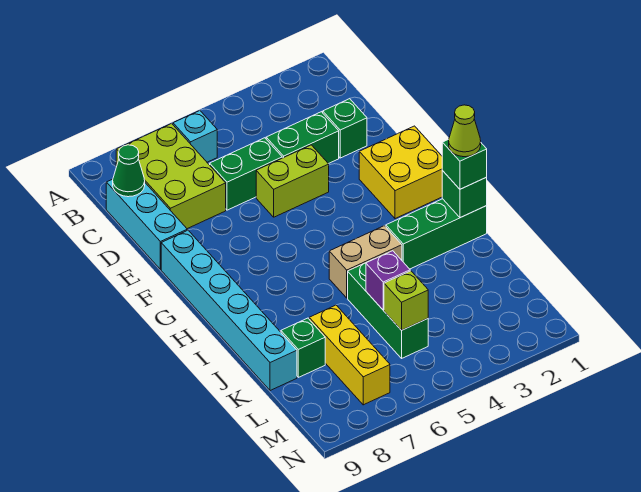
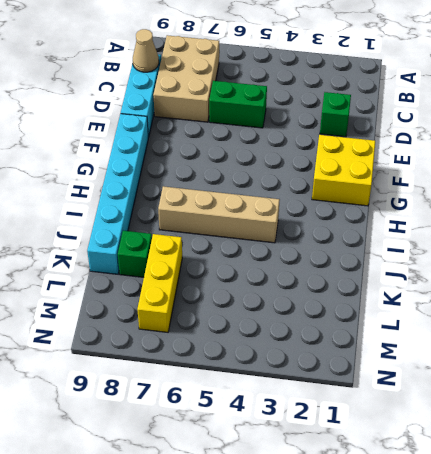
tan 2x3 brick [153,35,219,122] -> lime 2x3 brick [116,124,226,229]
tan 1x1 cone [133,29,159,72] -> green 1x1 cone [113,145,145,197]
tan 1x4 brick [158,186,280,243] -> tan 1x2 brick [329,226,402,298]
none -> cyan 1x1 brick [173,110,217,162]
none -> green 1x2 brick [266,112,339,164]
none -> lime 1x2 brick [256,145,329,217]

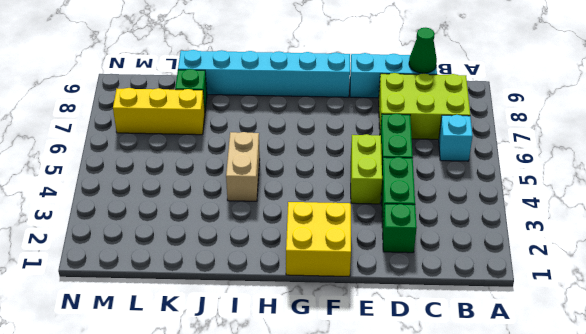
none -> green 1x3 brick [386,199,487,269]
none -> green 1x3 brick [348,263,428,358]
none -> green 1x1 brick [442,171,487,218]

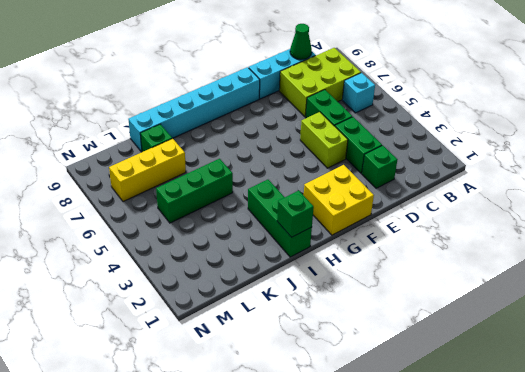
none -> tan 1x2 brick [329,226,402,298]
none -> purple 1x1 brick [366,251,410,310]
none -> lime 1x1 brick [384,271,428,330]

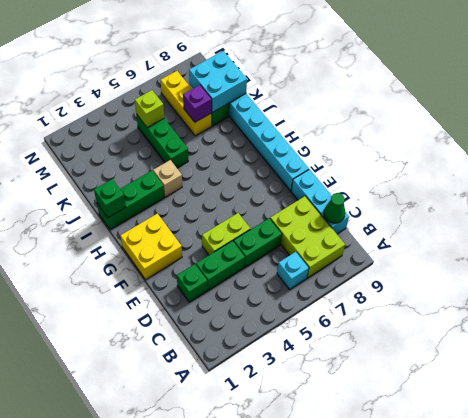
tan 1x1 brick [153,160,182,197] -> tan 1x2 brick [329,226,402,298]
purple 1x1 brick [183,85,212,122] -> purple 1x1 brick moved to [366,251,410,310]
cyan 2x2 brick [189,51,247,112] -> none
none -> green 1x1 brick [442,140,487,189]
none -> lime 1x1 cone [449,105,481,157]

